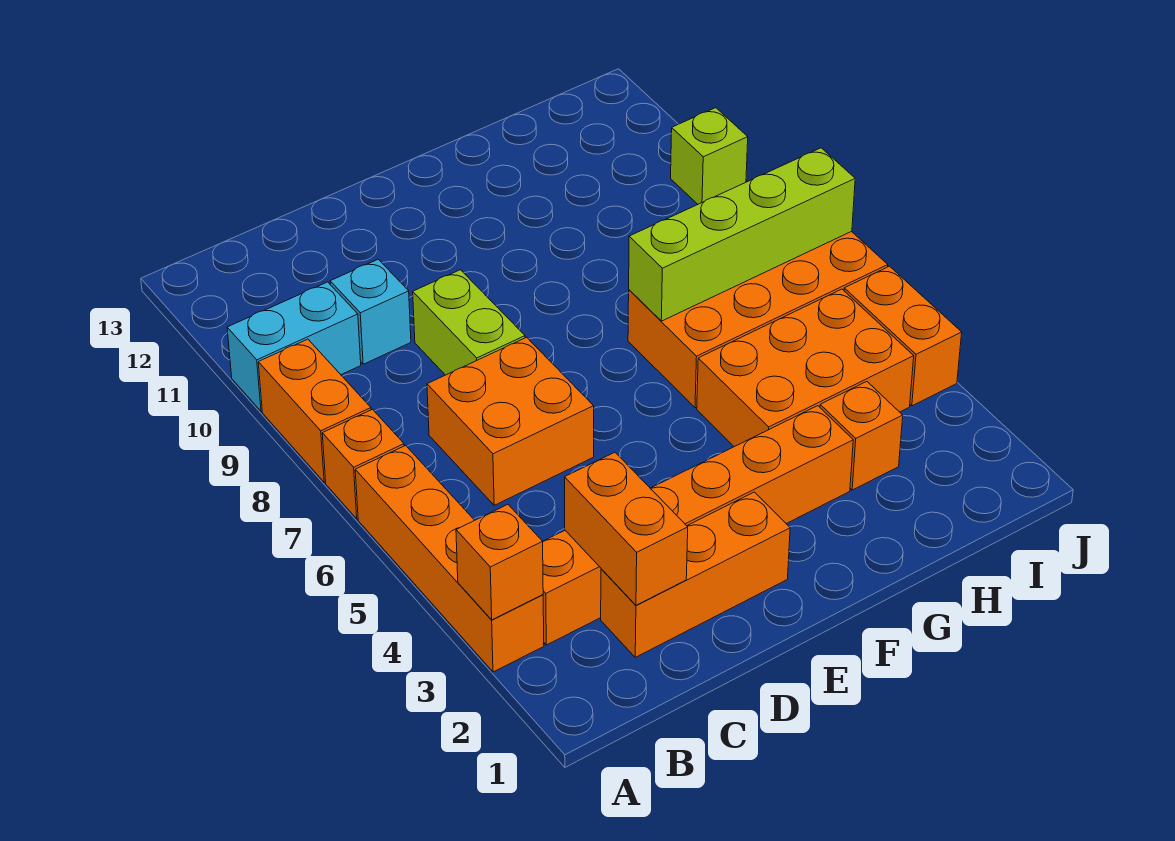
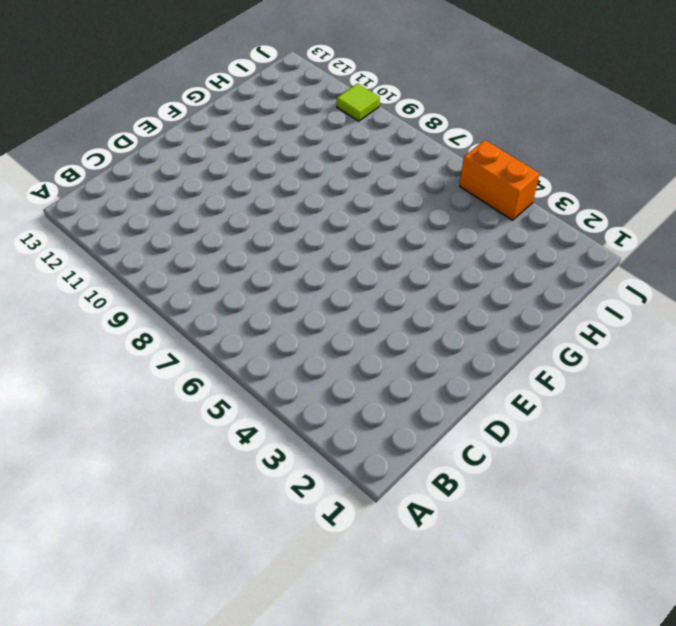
lime 1x1 tile [337,83,380,121] -> lime 1x1 brick [671,108,748,204]
none -> orange 1x4 brick [355,446,544,672]
none -> orange 1x1 brick [322,409,404,519]
none -> orange 1x2 brick [258,339,371,482]

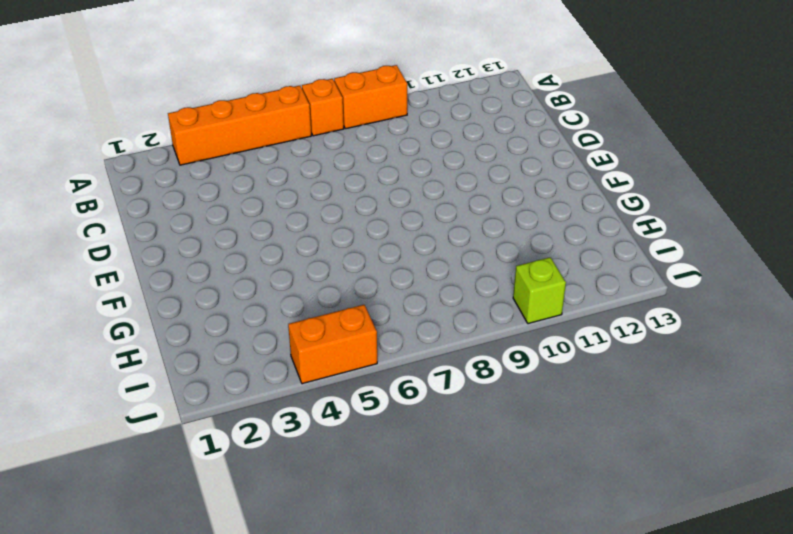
none -> cyan 1x2 brick [227,282,361,411]
none -> orange 1x6 brick [543,406,853,645]
none -> orange 1x3 brick [601,492,790,657]

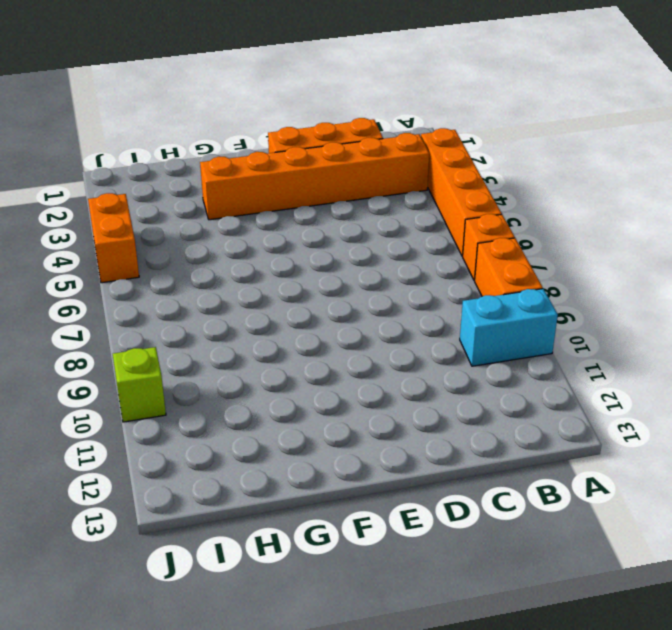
none -> orange 2x2 brick [427,337,594,505]
none -> cyan 1x1 brick [330,259,411,364]
none -> lime 1x2 brick [413,270,525,375]

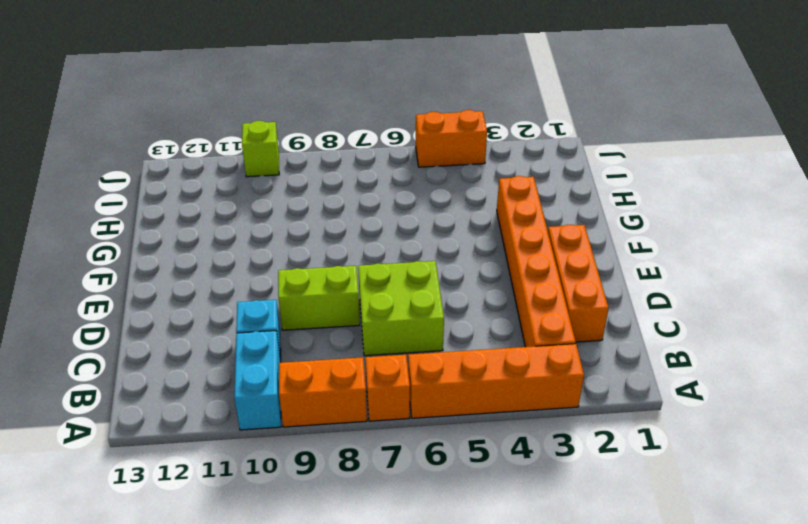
lime 2x2 brick [358,261,444,356] -> orange 2x2 brick [427,337,594,505]
none -> orange 2x3 brick [697,289,914,447]
none -> orange 2x4 brick [628,231,888,408]
none -> orange 1x1 brick [820,382,903,490]

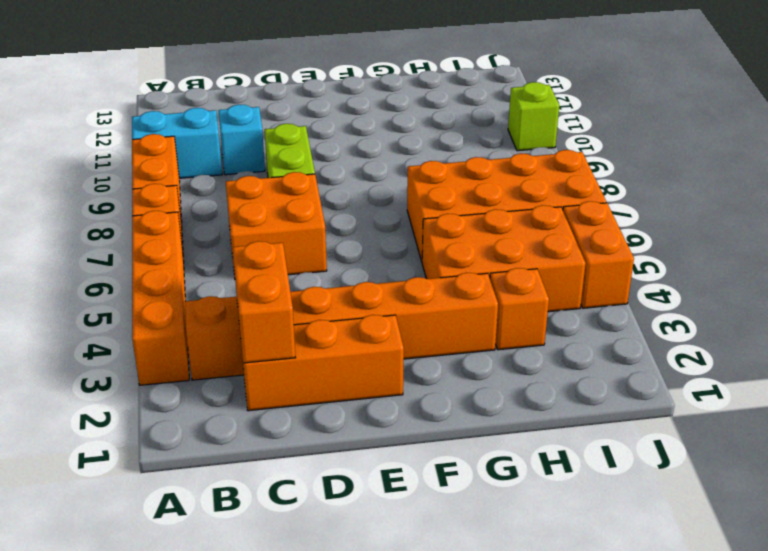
none -> orange 1x1 brick [456,505,543,620]
none -> lime 1x4 brick [629,148,855,321]

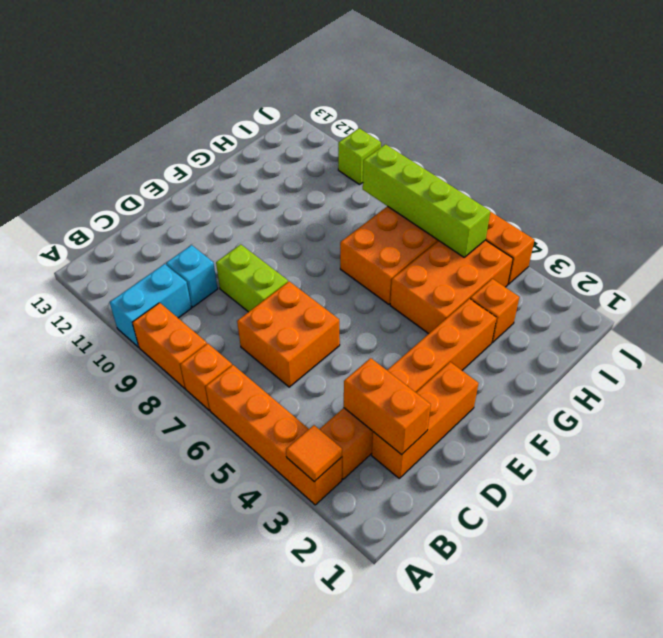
orange 1x1 tile [286,425,342,482] -> orange 1x1 brick [456,505,543,620]
lime 1x4 brick [363,144,490,257] -> lime 1x4 brick turned to [629,148,855,321]

